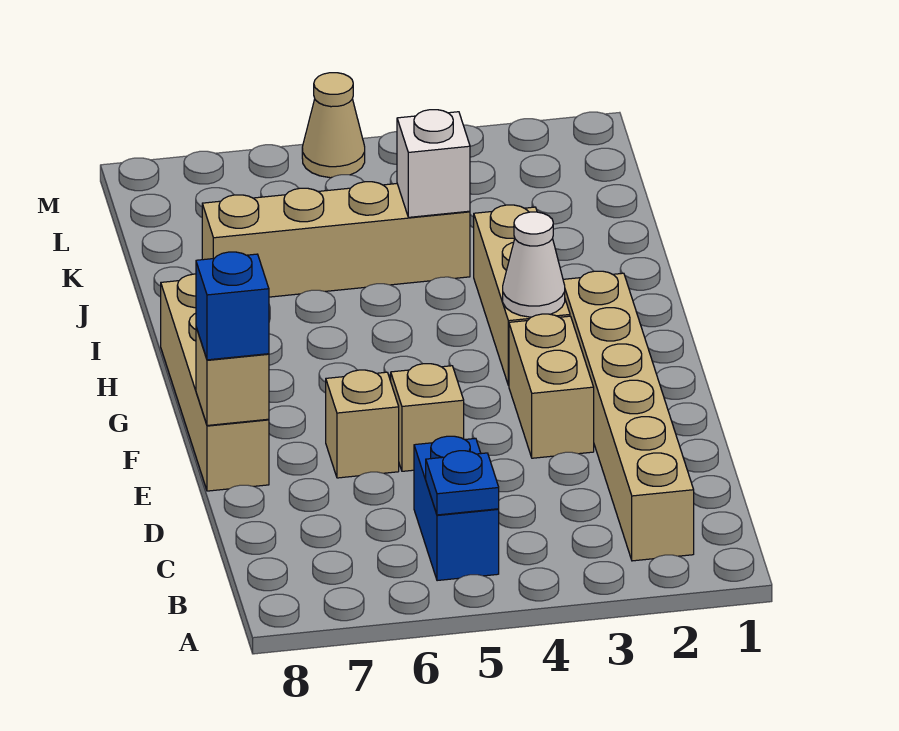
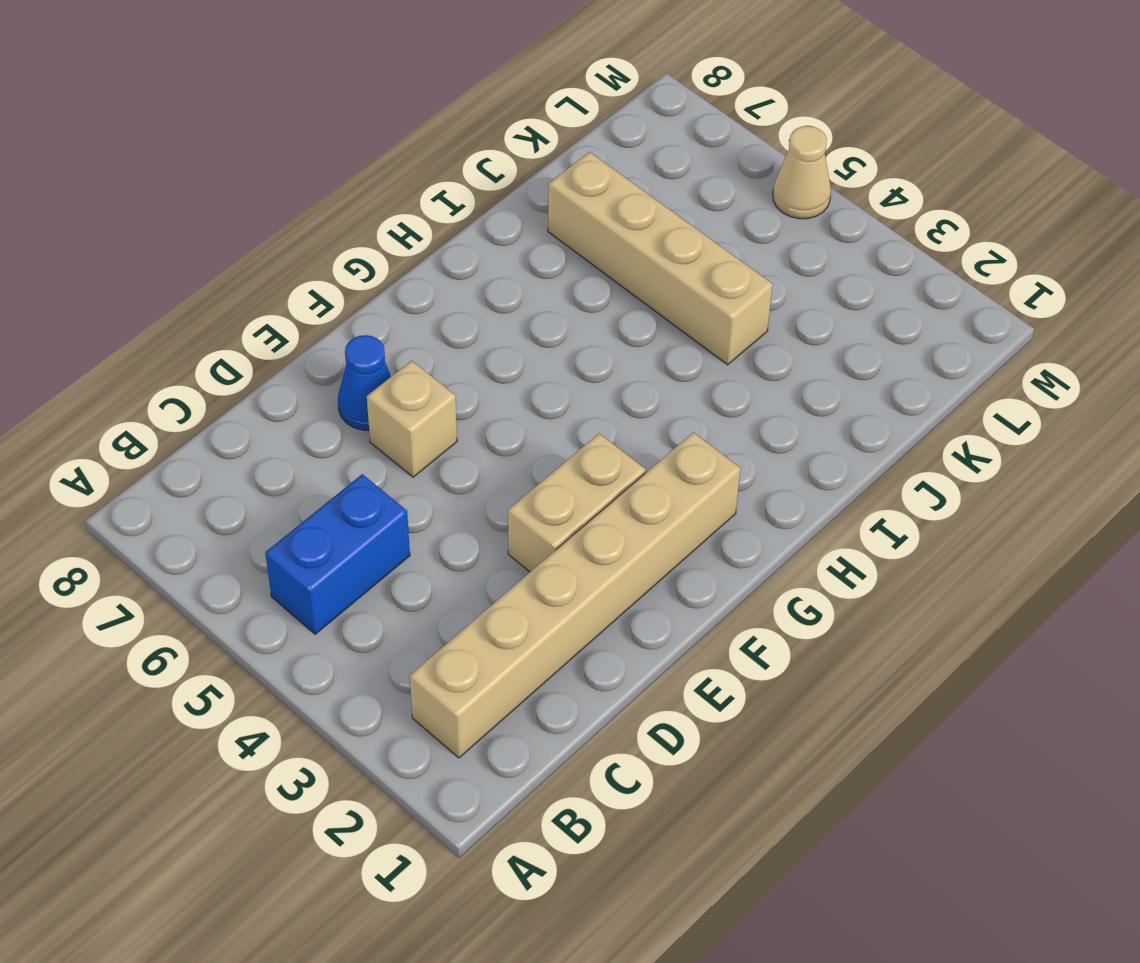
blue 1x1 cone [338,335,391,430] -> none
none -> tan 1x1 brick [391,364,464,471]
none -> tan 1x4 brick [161,274,269,491]
none -> tan 1x3 brick [474,205,570,385]

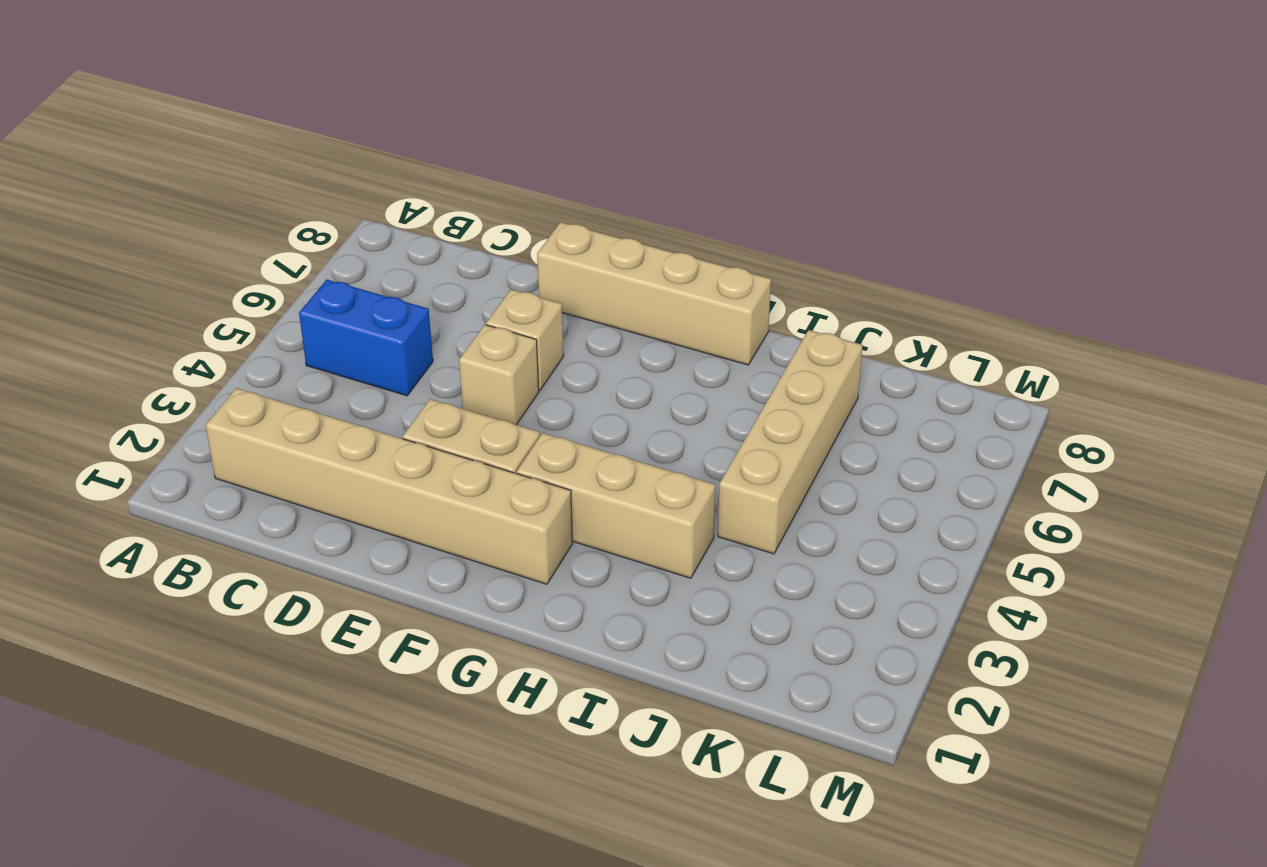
none -> tan 1x1 cone [302,73,365,178]
none -> blue 1x1 plate [426,451,499,515]
none -> tan 1x1 brick [196,328,269,425]

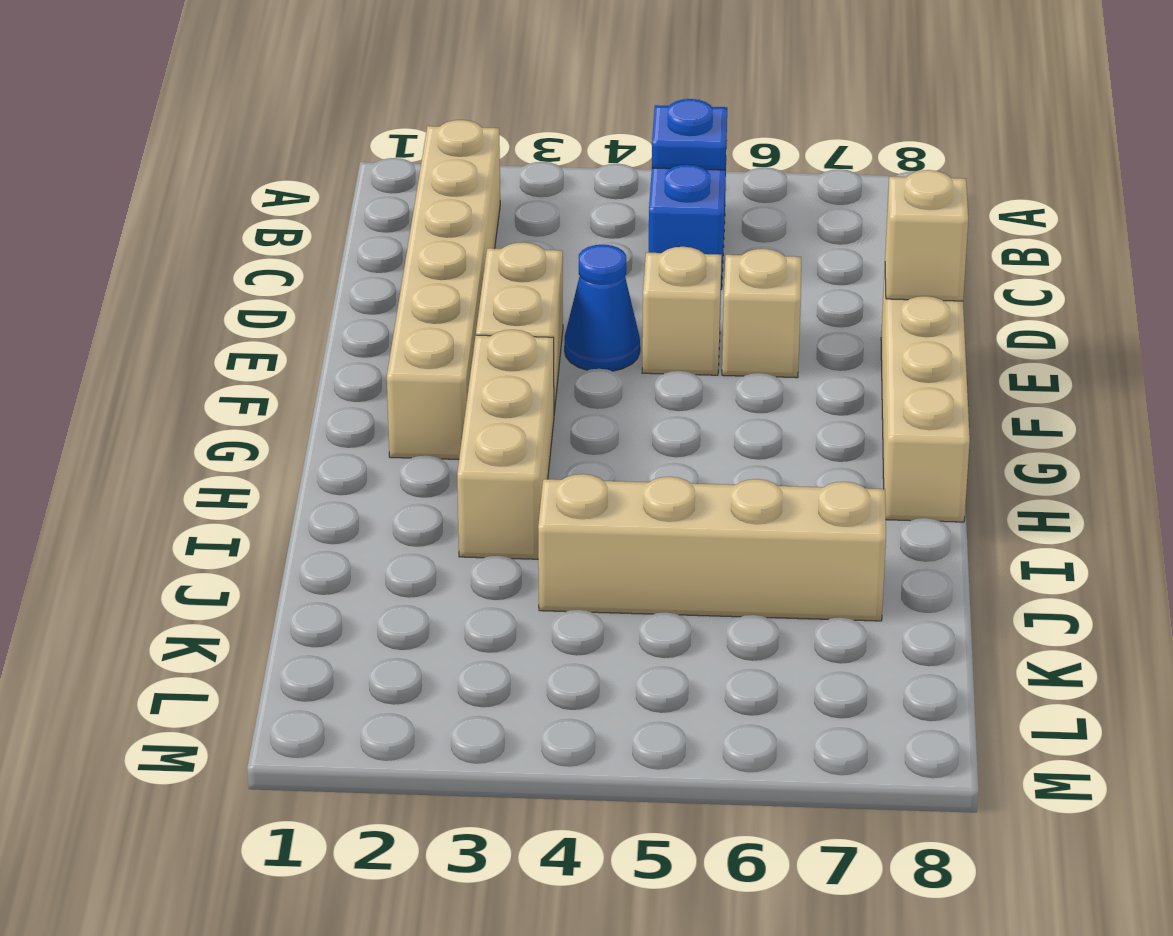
blue 1x1 cone [565,245,640,371] -> none
none -> tan 1x1 cone [302,73,365,178]
none -> white 1x1 cone [503,212,565,317]
none -> white 1x1 brick [397,110,470,217]

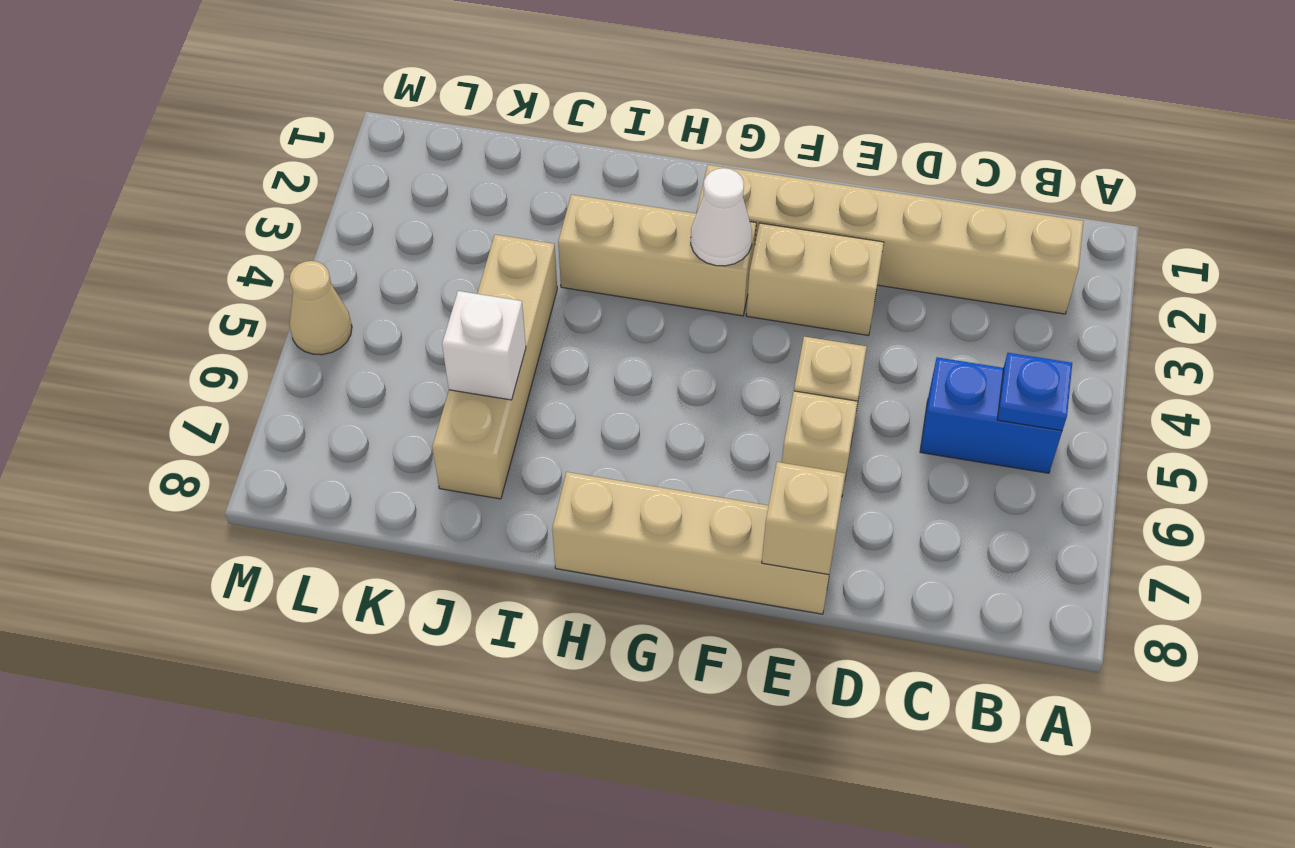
white 1x1 brick [442,291,526,400] -> white 1x1 brick moved to [397,110,470,217]
none -> blue 1x1 brick [196,252,269,360]

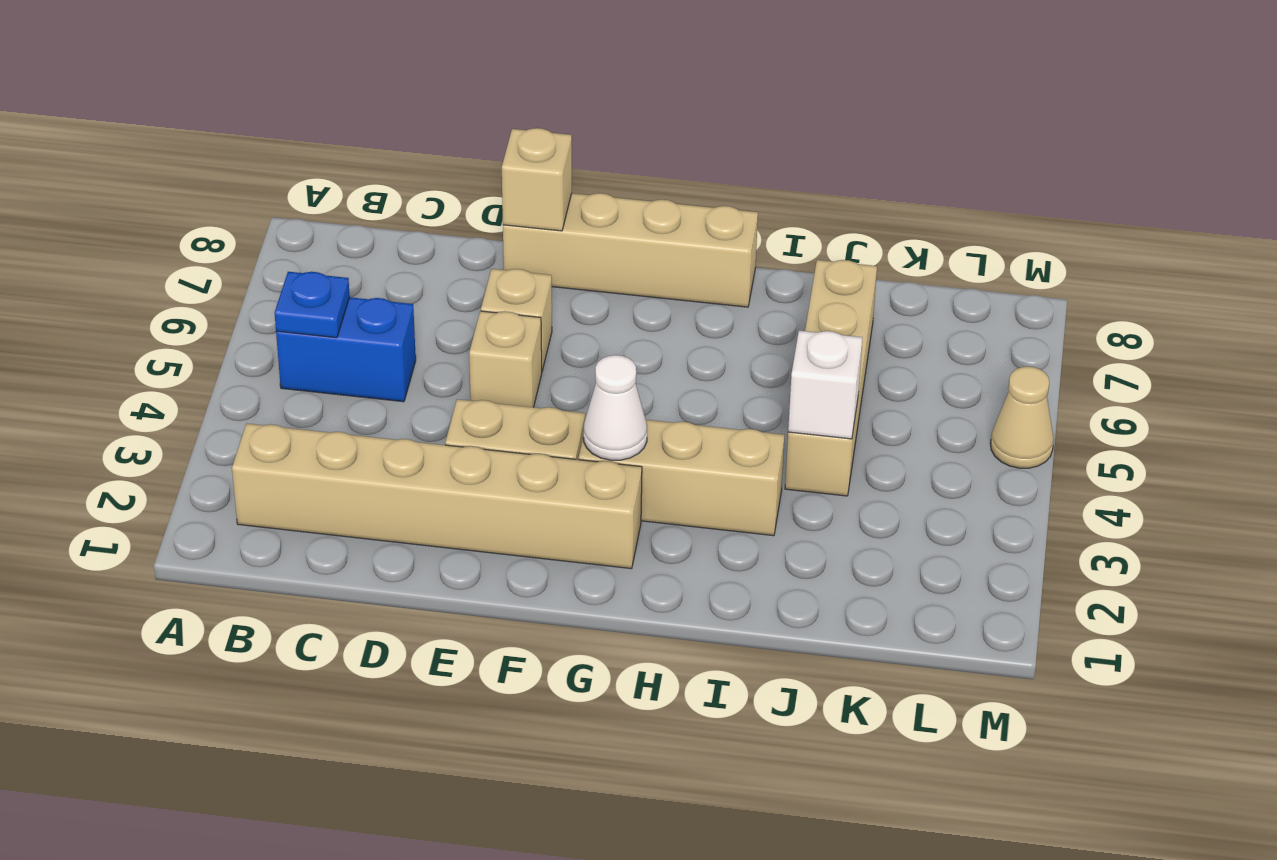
none -> blue 1x1 brick [196,252,269,360]

